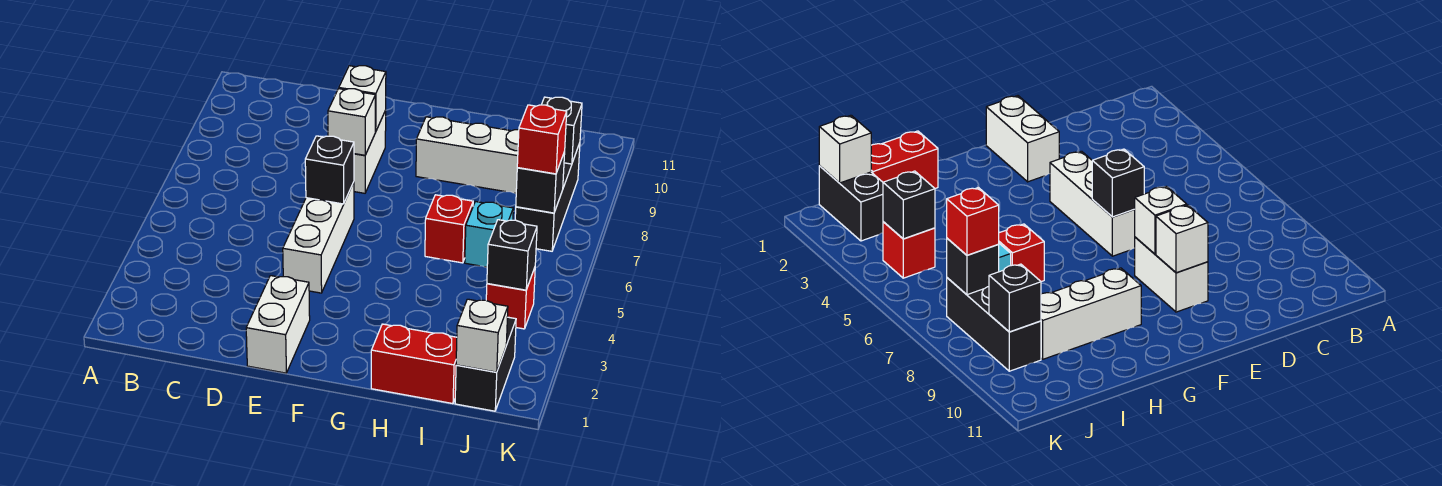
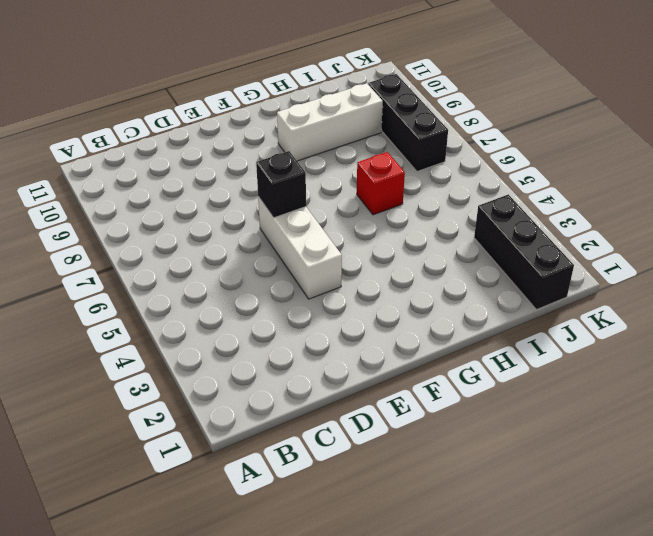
black 1x3 brick [474,194,574,310] -> black 1x2 brick [455,317,516,411]
none -> white 1x2 brick [246,276,310,373]
none -> white 1x2 brick [354,110,386,193]
none -> red 1x2 brick [371,324,457,404]

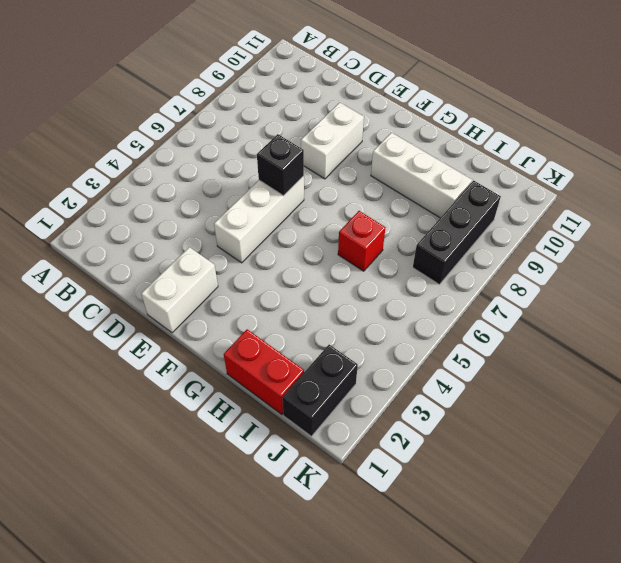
none -> cyan 1x1 brick [465,202,513,267]
none -> red 1x1 brick [486,268,535,329]
none -> white 1x1 brick [328,89,376,155]

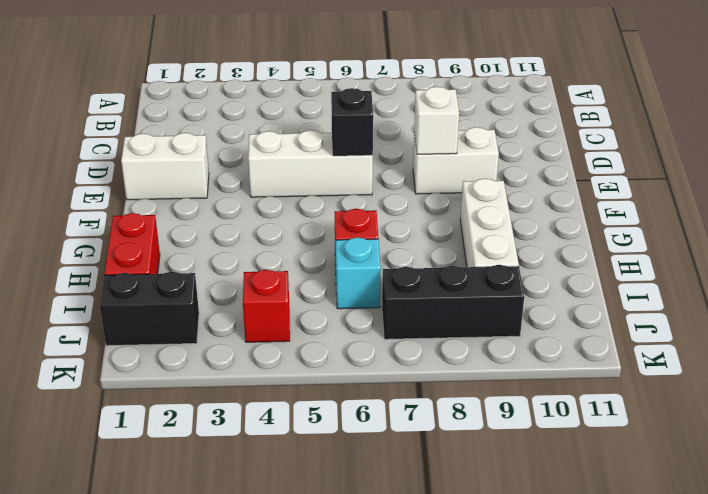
none -> white 1x1 brick [339,66,386,131]
none -> white 1x1 brick [456,299,508,372]
none -> black 1x1 brick [487,220,537,290]

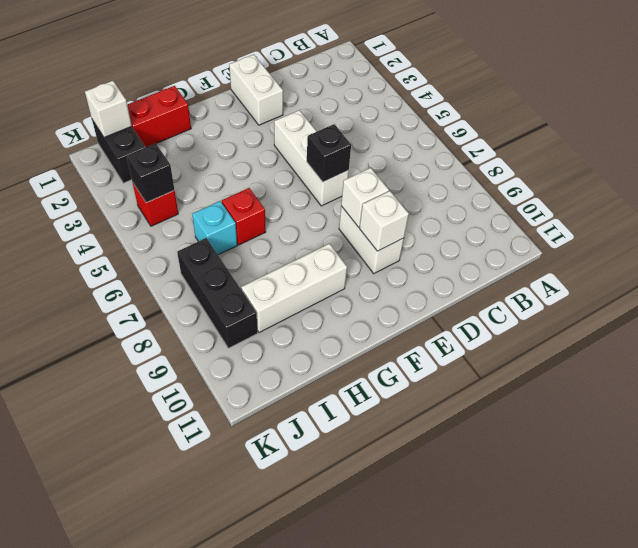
none -> black 1x1 brick [516,152,565,213]
none -> black 1x1 brick [542,97,582,164]
none -> red 1x1 brick [517,105,567,174]

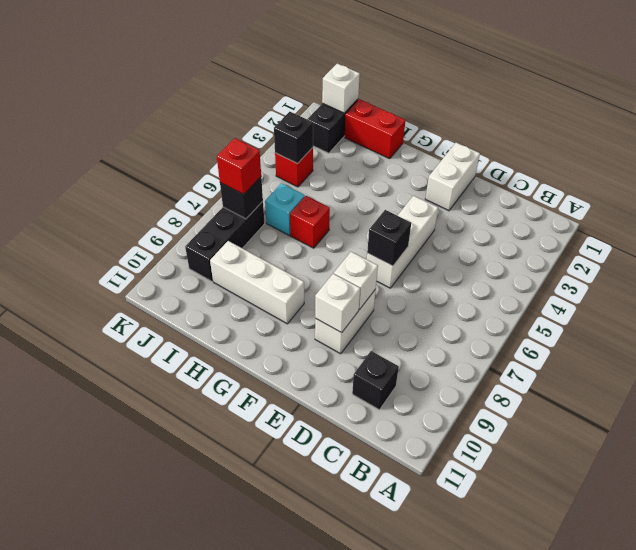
black 1x1 brick [352,351,399,410] -> black 1x1 brick moved to [542,97,582,164]

